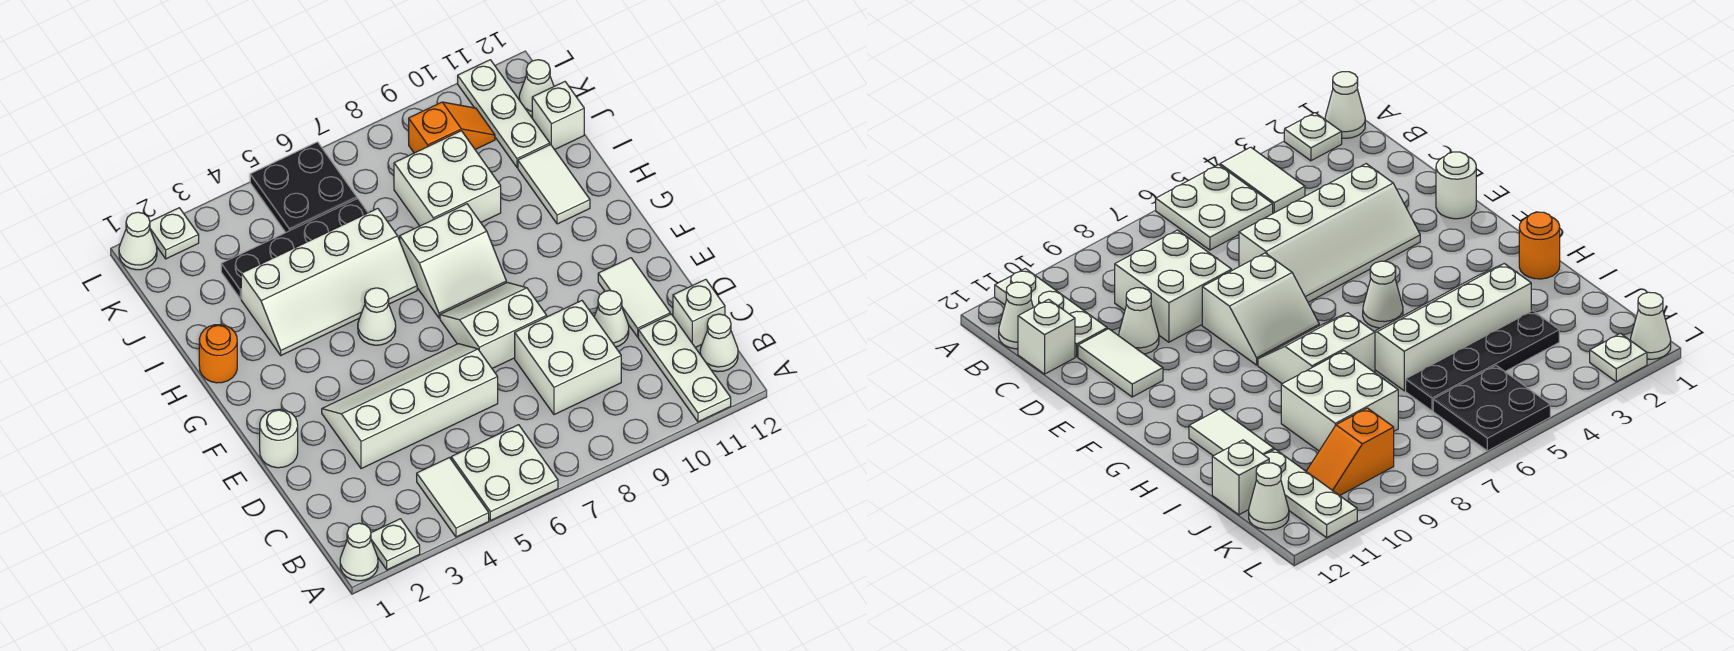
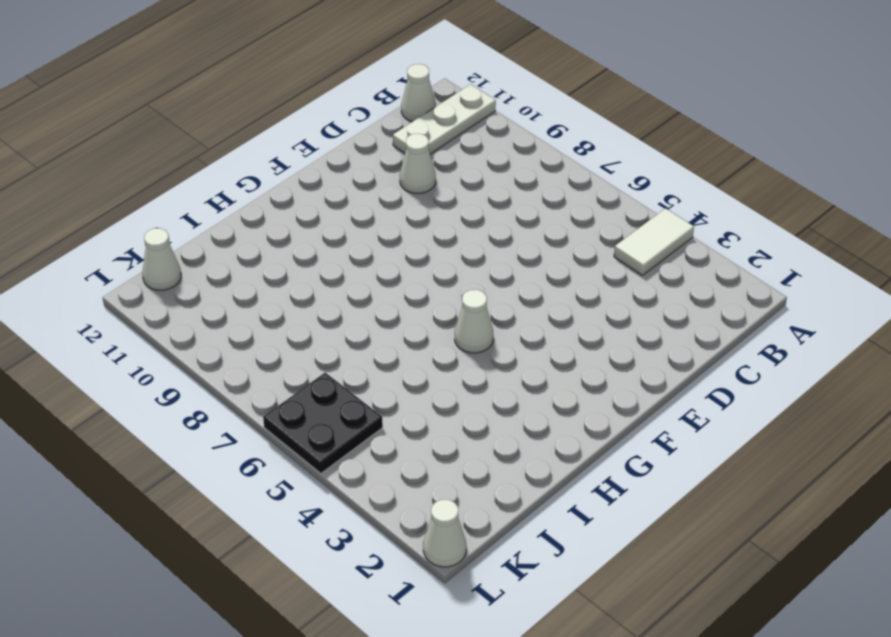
none -> white 1x1 cone [340,523,378,581]
none -> white 1x1 plate [371,519,420,570]
none -> white 2x2 plate [451,425,558,521]

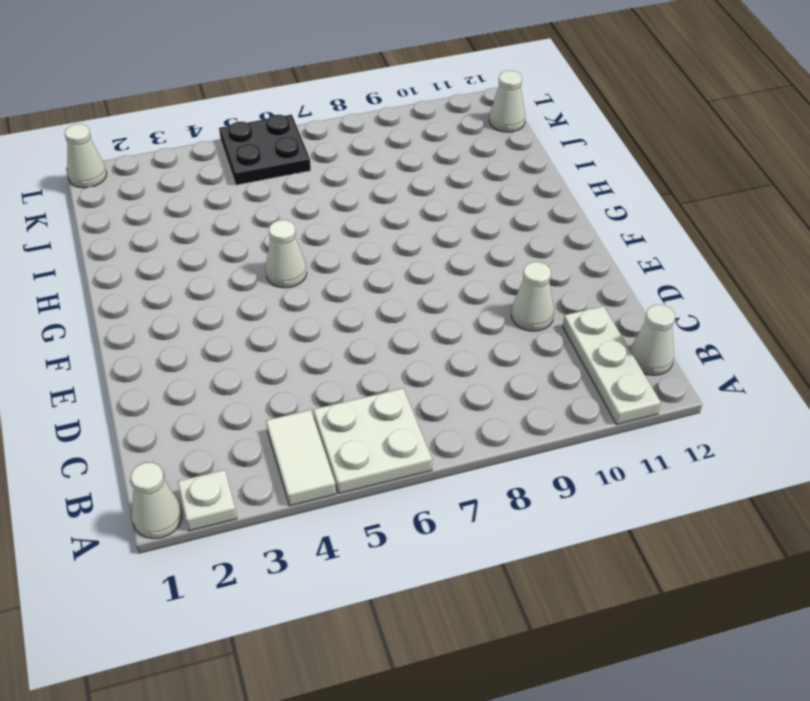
none -> white 2x2 brick [515,301,621,415]
none -> white 1x1 brick [673,279,725,348]
none -> white 2x4 slope [322,344,498,469]

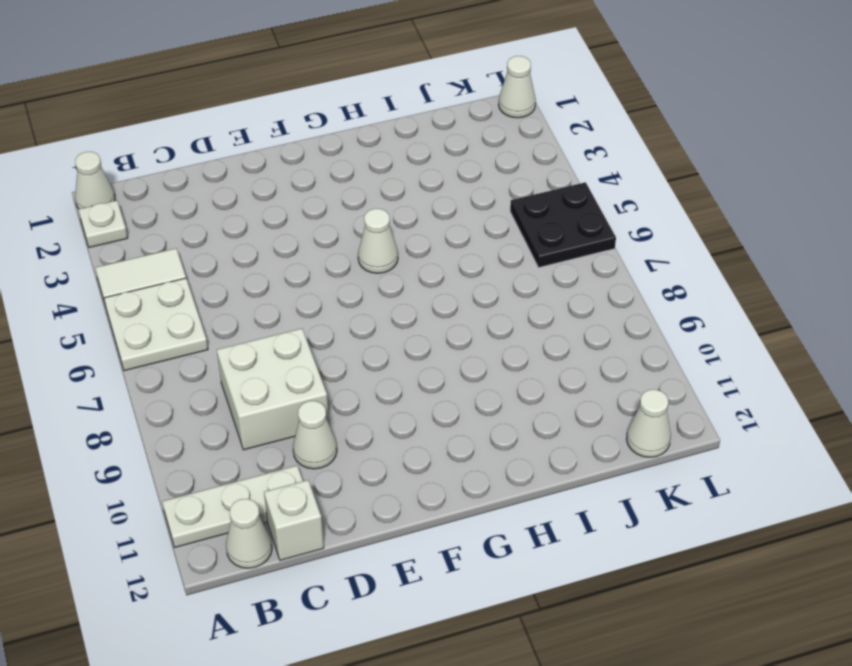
none -> white 2x4 slope [322,344,498,469]
none -> white 1x2 tile [598,258,670,337]
none -> white 1x1 round brick [260,409,298,468]

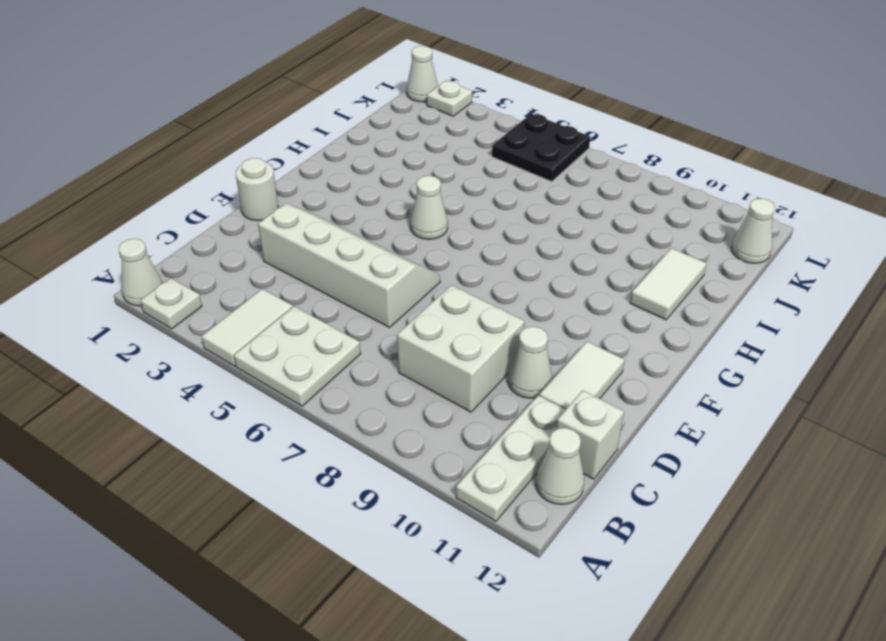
none -> white 2x2 slope [440,283,547,368]
none -> white 2x2 slope [400,204,506,318]
none -> orange 1x1 round brick [199,325,237,383]

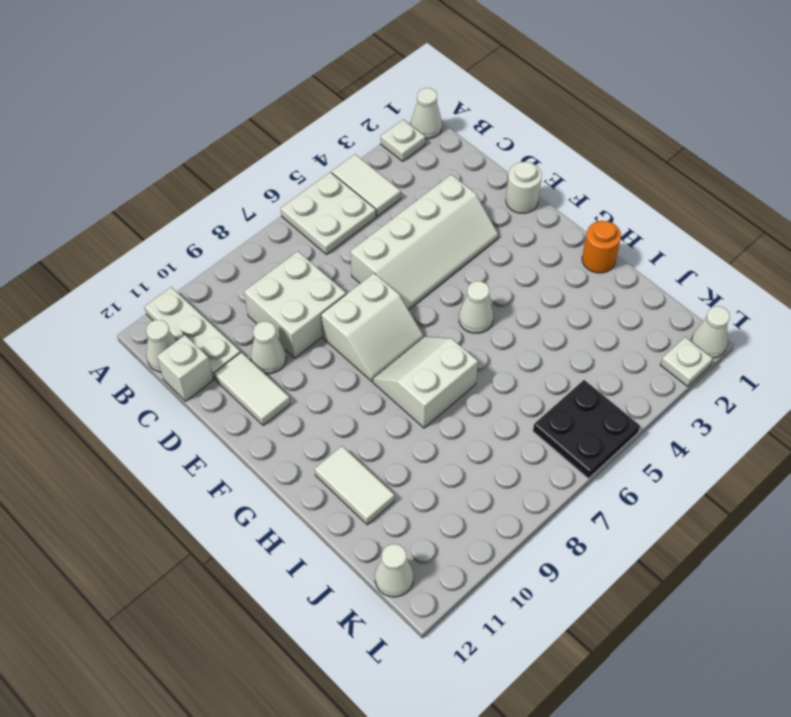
none -> white 2x4 slope [241,208,417,355]
none -> white 2x2 brick [394,131,501,226]
none -> black 1x4 plate [221,199,368,299]

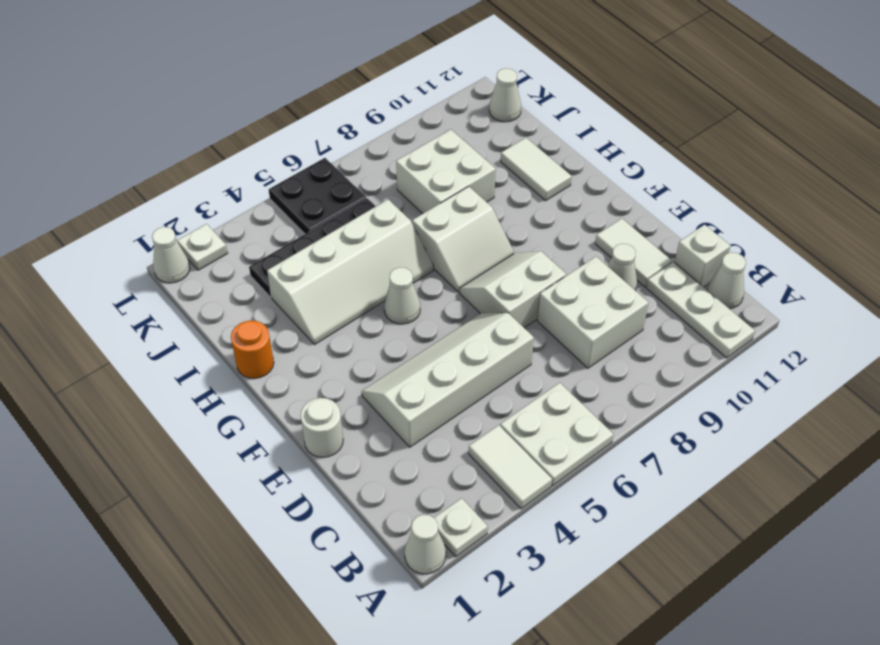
none -> white 1x3 plate [458,60,550,167]
none -> white 1x1 brick [532,82,584,150]
none -> orange 1x2 slope [409,102,495,153]

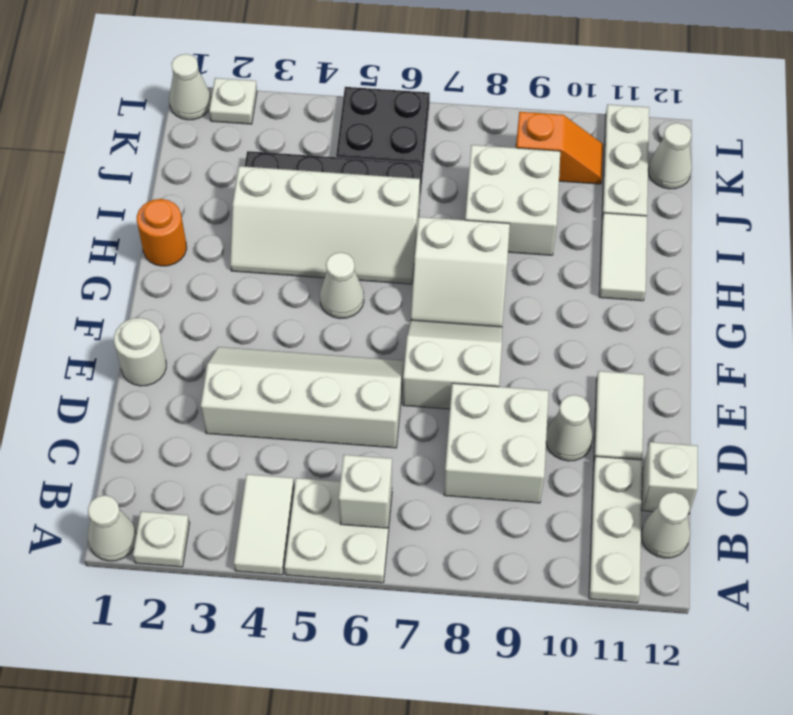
white 1x1 brick [339,455,392,528] -> white 1x1 brick moved to [532,82,584,150]

